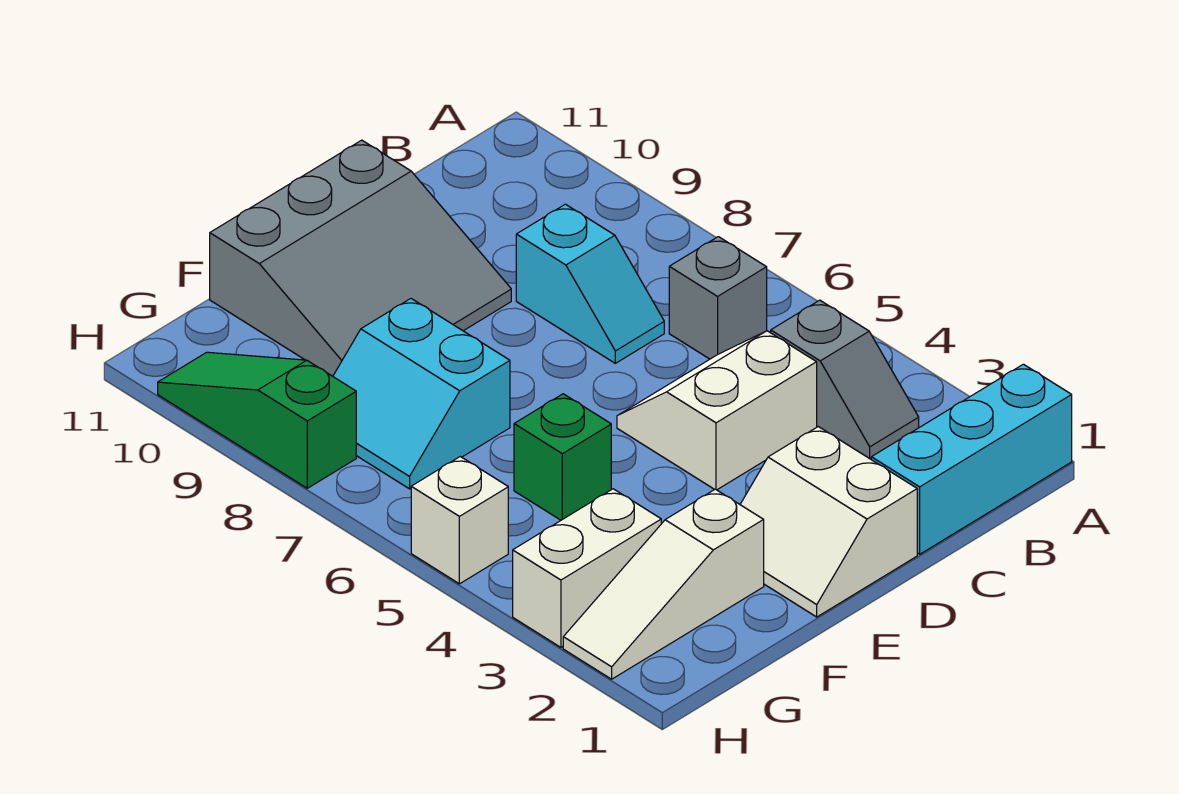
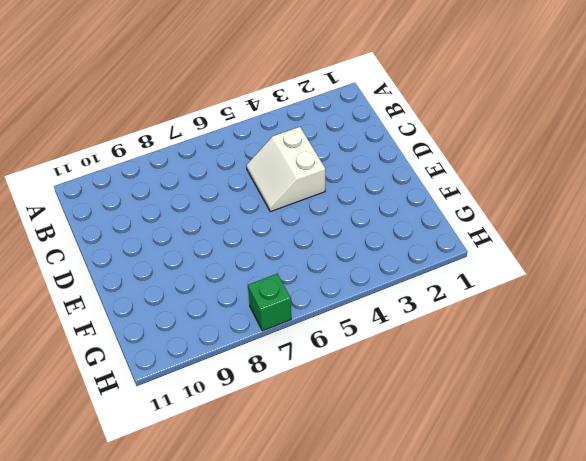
green 1x1 brick [248,274,291,331] -> green 1x1 brick moved to [514,394,611,520]
none -> cyan 1x3 brick [871,364,1072,554]
none -> grey 1x2 slope [771,300,919,459]
none -> grey 1x1 brick [669,237,767,359]

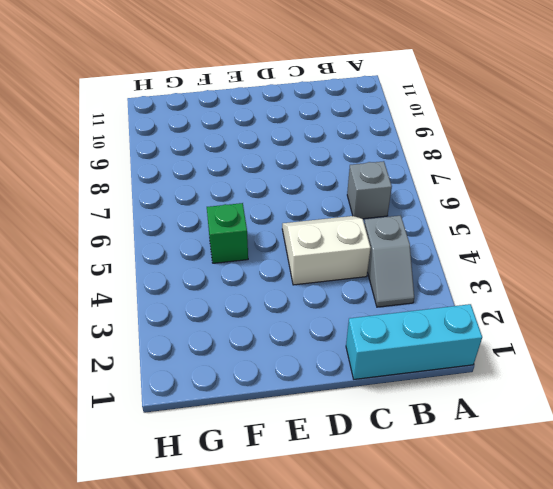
none -> cyan 1x2 slope [516,204,664,363]
none -> white 2x2 slope [740,427,917,617]
none -> grey 3x3 slope [210,140,511,376]

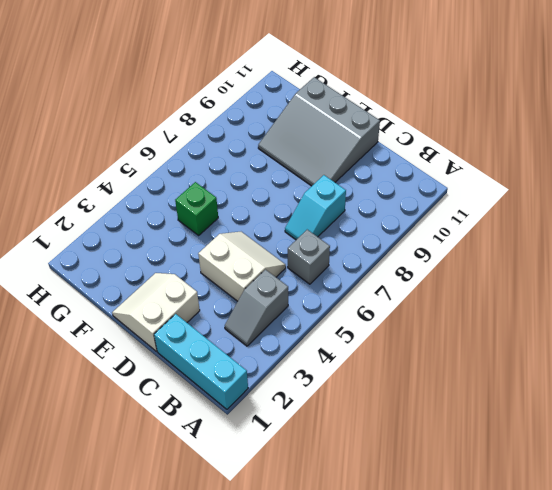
none -> white 1x3 slope [563,489,764,679]
none -> cyan 2x2 slope [333,299,510,489]
none -> white 1x2 brick [513,489,661,647]

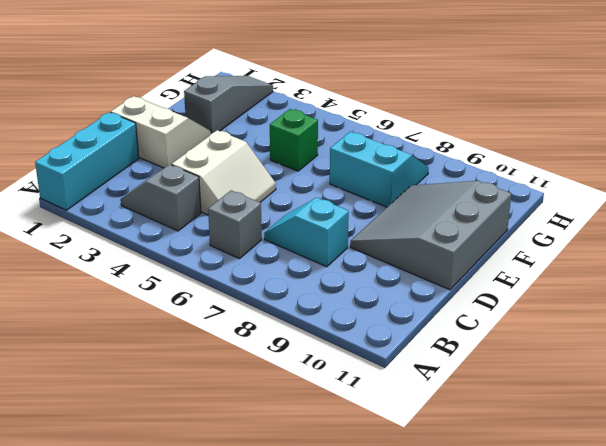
grey 1x3 slope [184,76,273,134] -> white 1x3 slope [563,489,764,679]
none -> white 1x2 brick [513,489,661,647]
none -> white 1x1 brick [411,457,508,584]
none -> green 1x3 slope [158,352,356,488]

